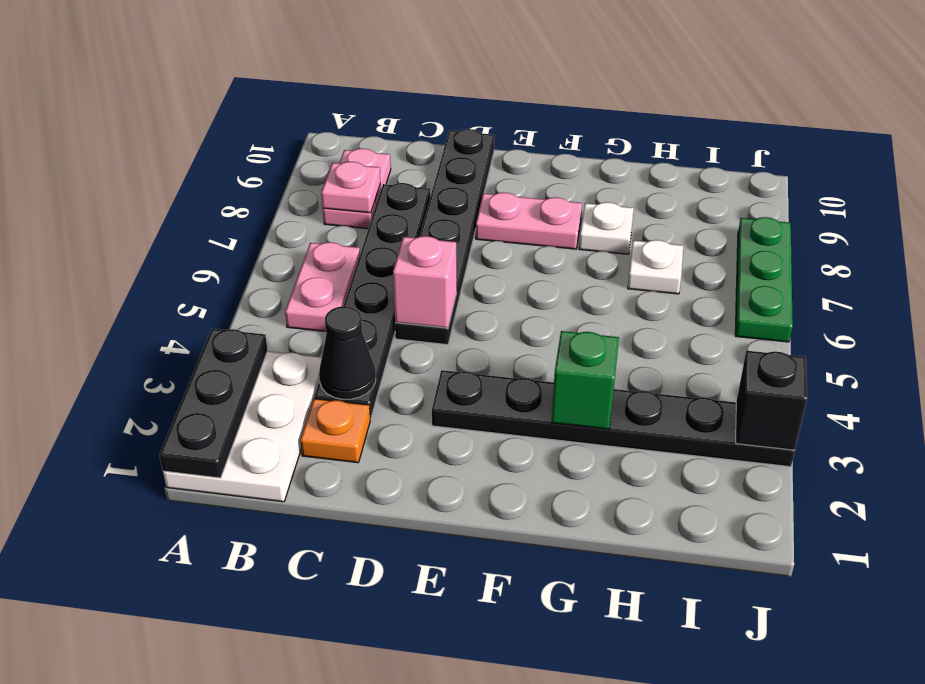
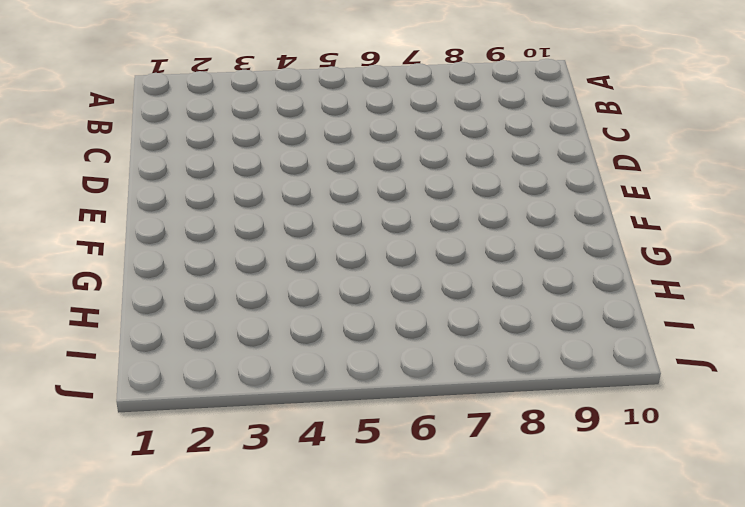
none -> white 2x3 plate [163,351,322,502]
none -> pink 1x2 plate [285,242,360,332]
none -> pink 1x2 plate [323,149,391,229]

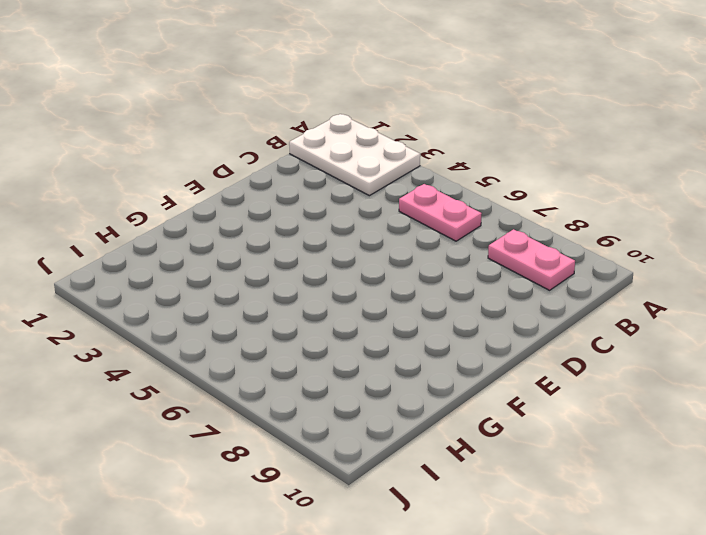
none -> orange 1x1 plate [300,399,370,463]
none -> black 1x6 plate [314,183,430,419]
none -> black 1x6 plate [395,129,495,345]

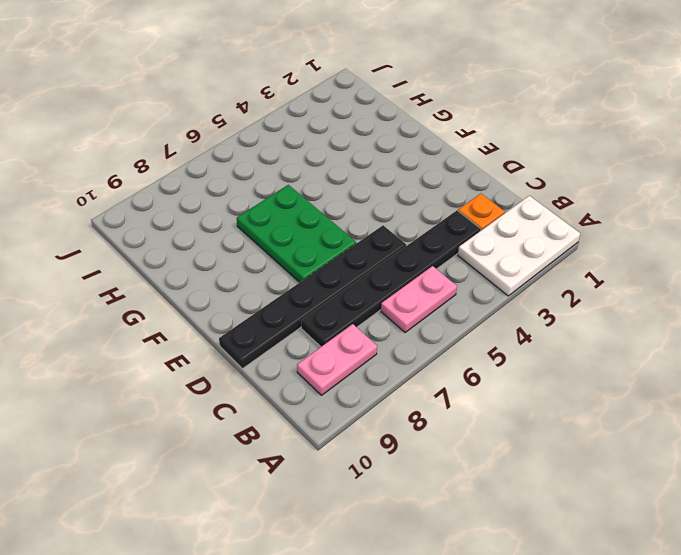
green 2x3 plate [237,185,356,282] -> none
none -> black 1x6 plate [432,370,795,467]
none -> pink 1x2 plate [476,193,582,249]
none -> white 1x1 plate [579,202,634,254]

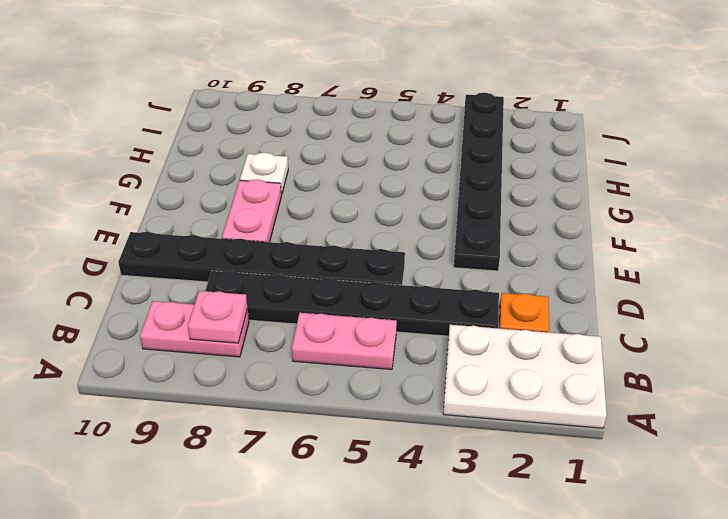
none -> white 1x1 plate [628,240,683,294]
none -> green 1x3 plate [735,217,793,342]
none -> black 1x3 plate [159,329,268,478]

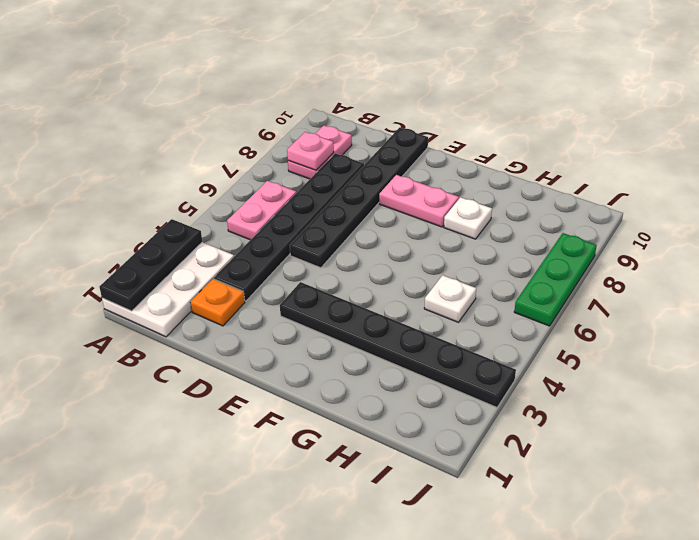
white 1x1 plate [424,275,476,322] -> white 1x1 plate moved to [628,240,683,294]
none -> black 1x1 cone [319,306,376,399]
none -> pink 1x1 brick [393,236,457,328]
none -> green 1x1 brick [552,331,619,429]

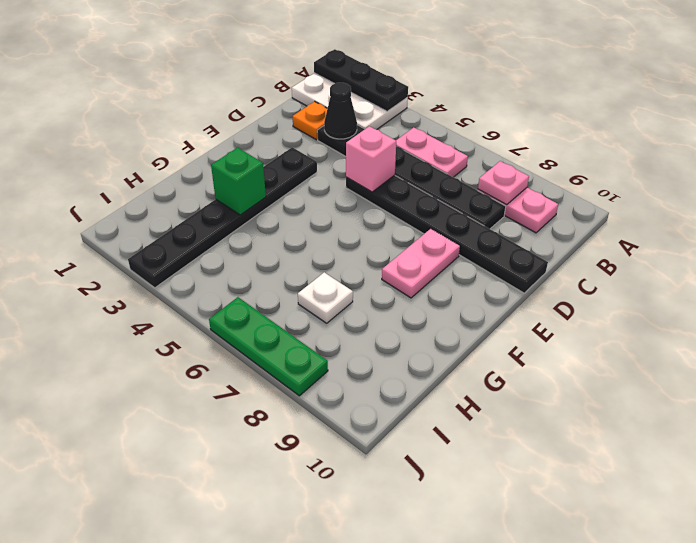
none -> white 1x1 plate [579,202,634,254]
none -> black 1x1 brick [736,350,807,450]

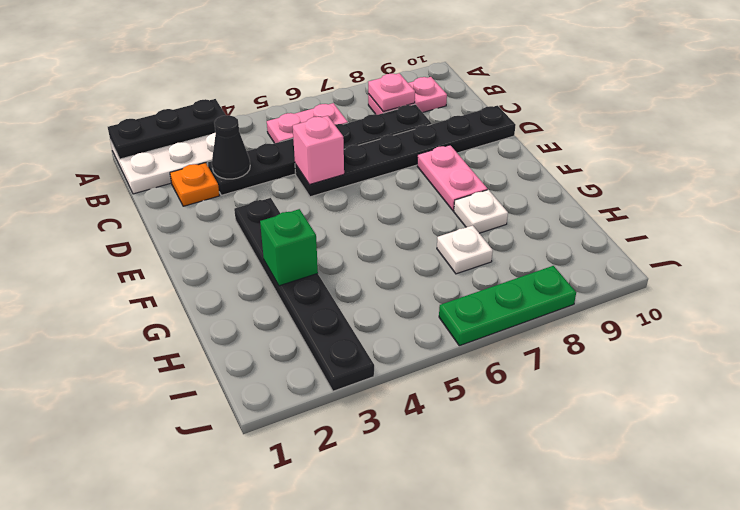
none -> black 1x1 brick [736,350,807,450]

